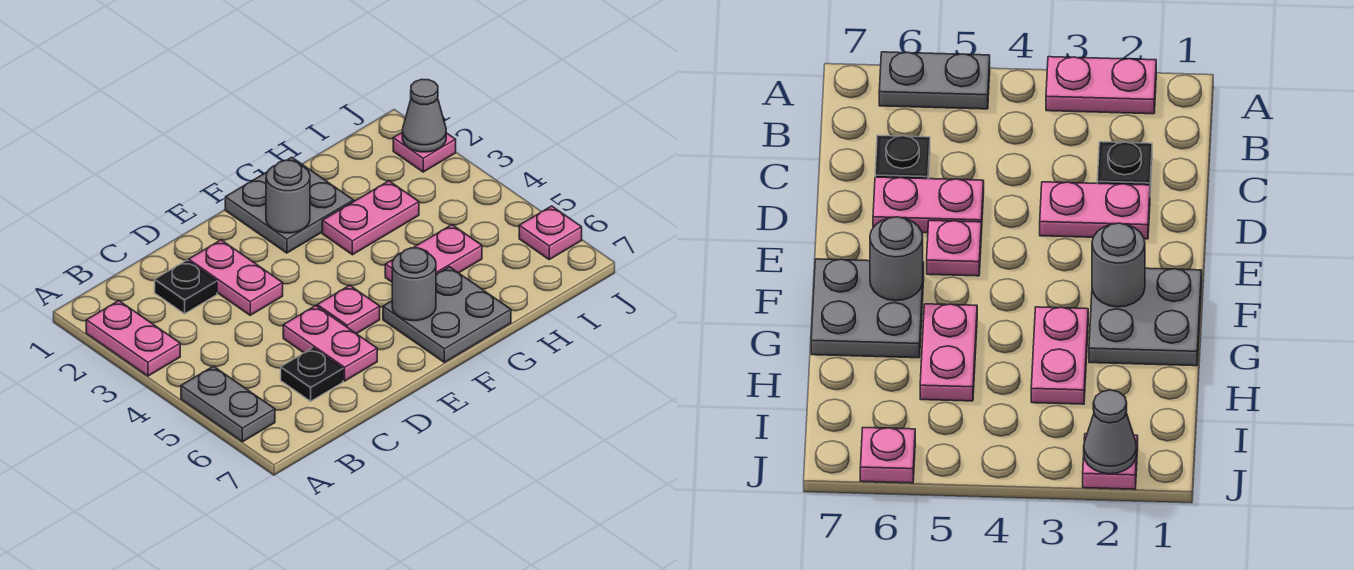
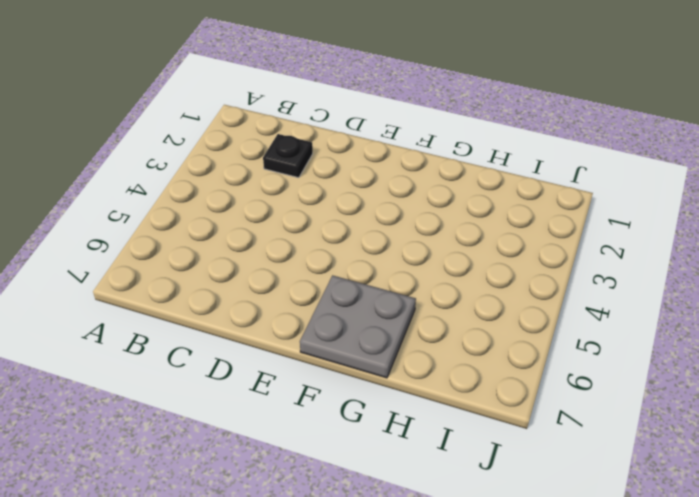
none -> pink 1x2 plate [86,301,180,376]
none -> grey 1x2 plate [181,366,275,442]
none -> black 1x1 plate [281,348,343,401]

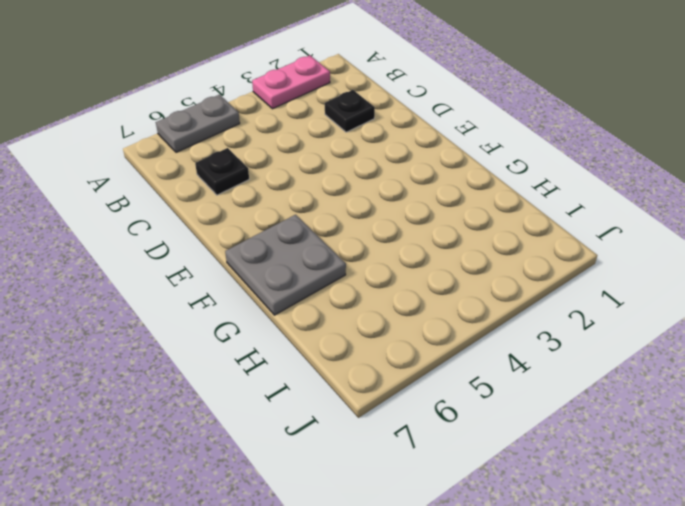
none -> pink 1x2 plate [189,240,283,315]
none -> pink 1x2 plate [283,306,377,381]
none -> pink 1x1 plate [317,285,380,334]

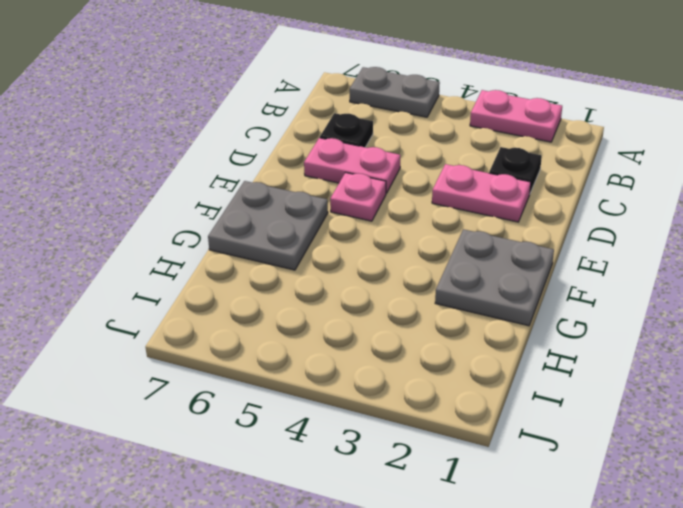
none -> pink 1x2 plate [322,181,419,255]
none -> pink 1x2 plate [385,225,482,282]
none -> pink 1x1 plate [393,133,456,172]

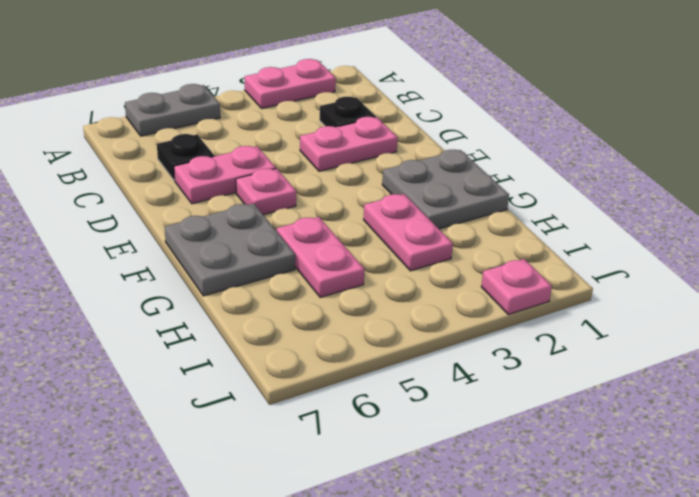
none -> pink 1x1 plate [519,206,582,259]
none -> grey 1x1 round brick [266,160,310,233]
none -> grey 1x1 round brick [392,248,436,321]

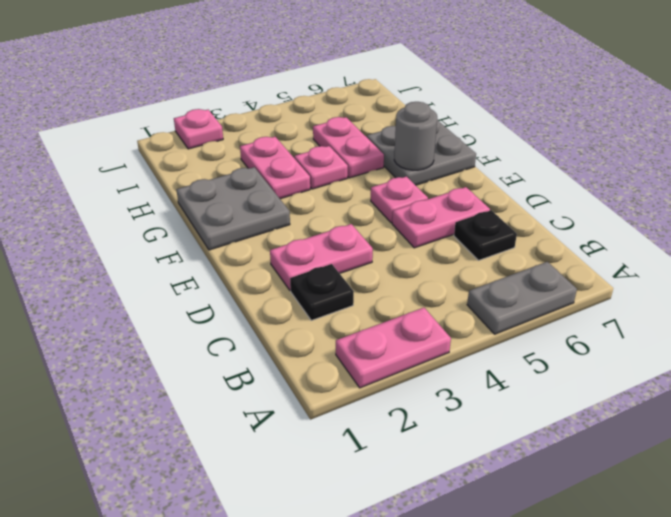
pink 1x1 plate [294,146,348,189] -> pink 1x1 plate moved to [519,206,582,259]
none -> grey 1x1 round brick [266,160,310,233]
none -> grey 1x1 cone [402,79,446,152]

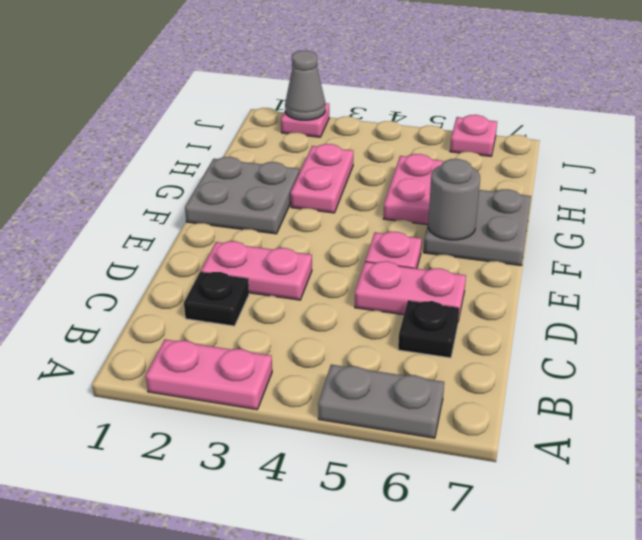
none -> grey 1x1 round brick [266,160,310,233]

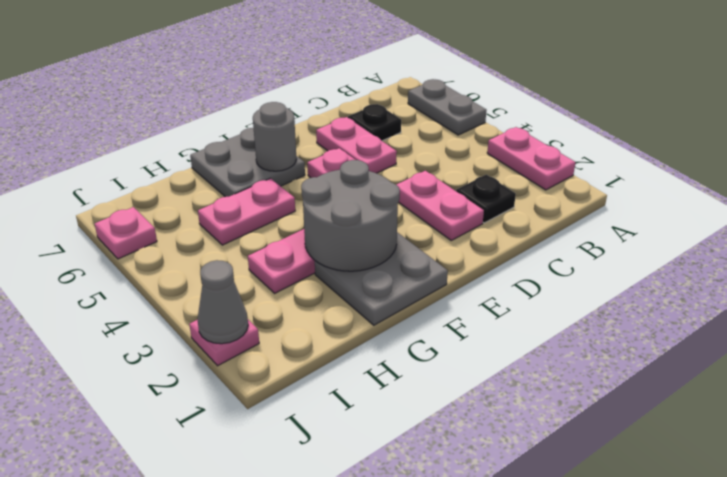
grey 2x2 round brick [301,160,400,271] -> grey 1x1 round brick [266,160,310,233]

